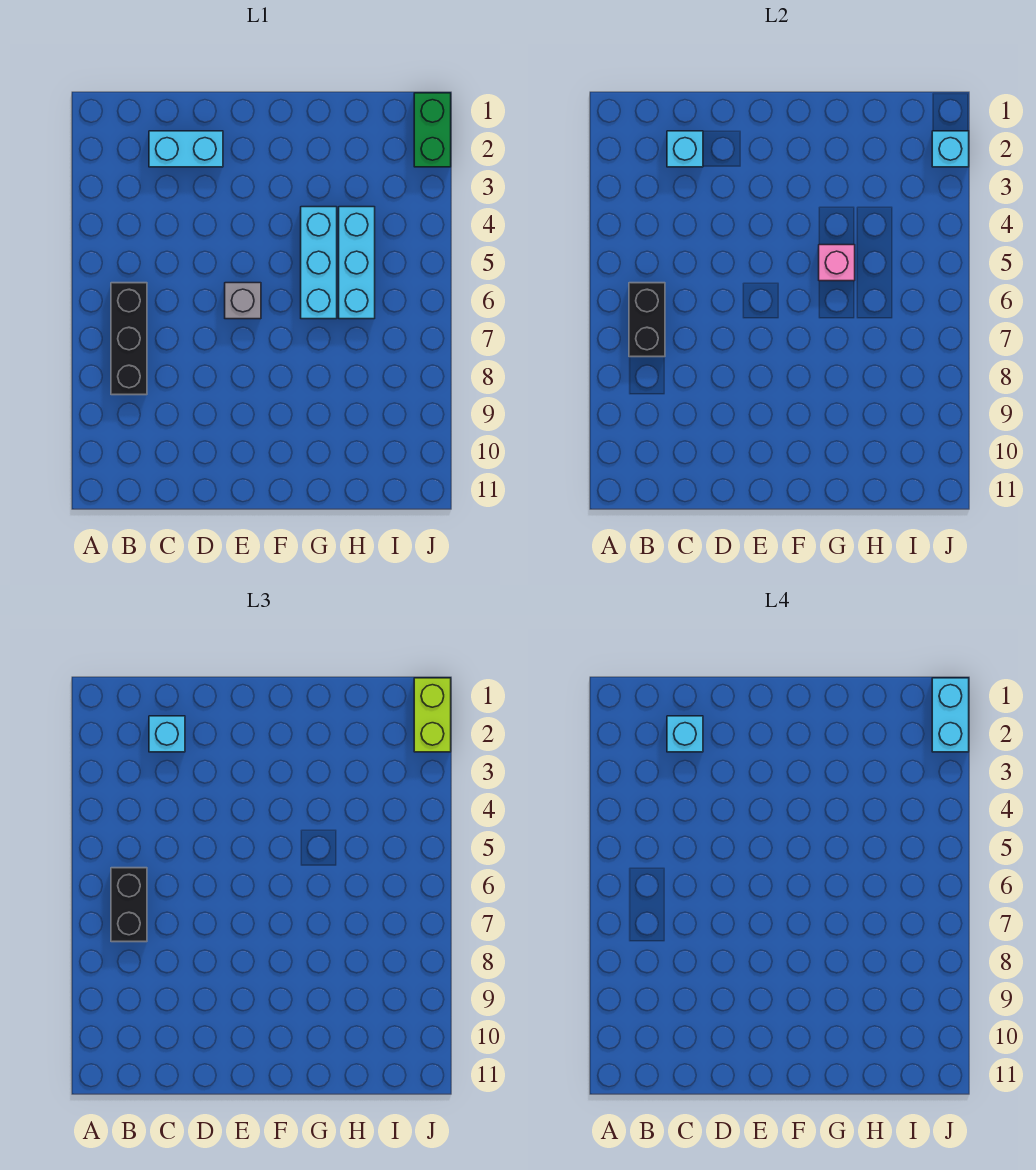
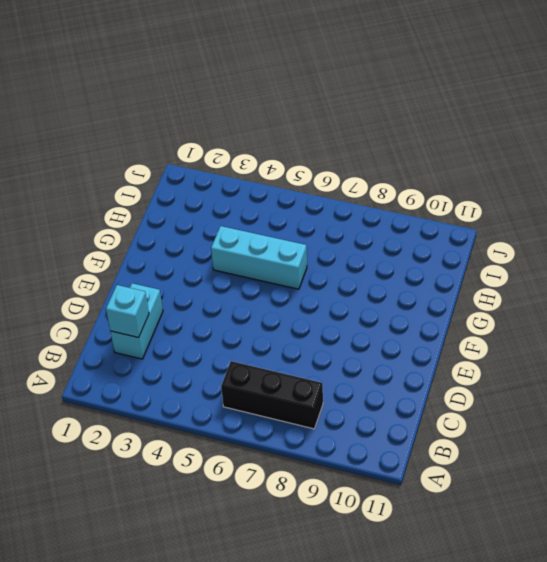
none -> grey 1x1 brick [225,283,261,319]
none -> cyan 1x3 brick [339,207,375,319]
none -> green 1x2 brick [414,93,451,167]

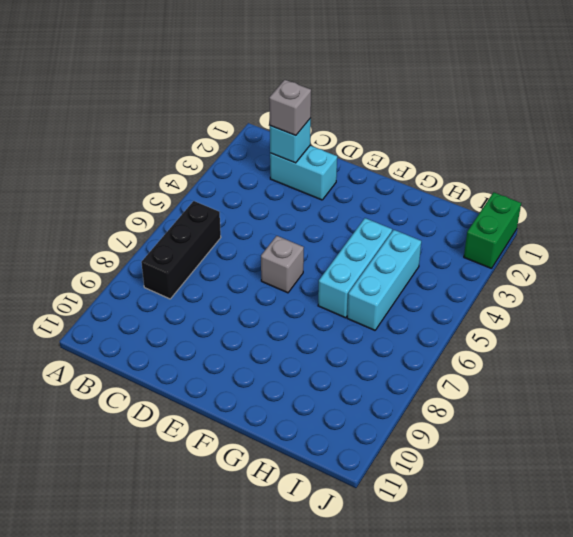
grey 1x1 brick [269,80,311,136] -> cyan 1x1 brick [149,716,185,752]
none -> black 1x2 brick [629,283,665,357]
none -> pink 1x1 brick [819,245,855,281]
none -> cyan 1x1 brick [932,131,969,167]

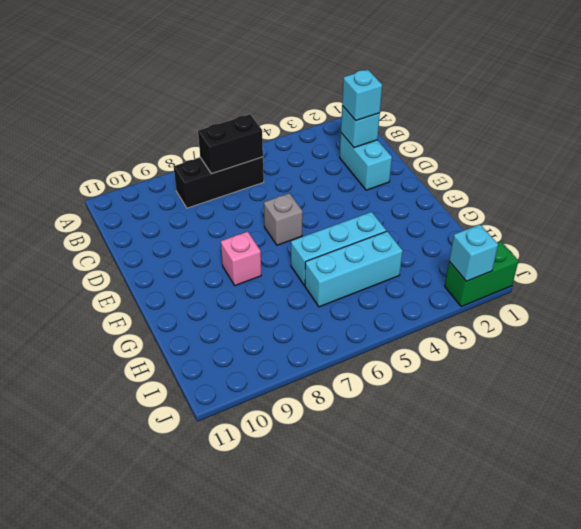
pink 1x1 brick [221,232,261,286] -> pink 1x1 brick moved to [819,245,855,281]
none -> black 1x2 brick [111,868,147,942]
none -> lime 1x2 brick [414,678,451,752]
none -> cyan 1x1 brick [667,716,703,752]

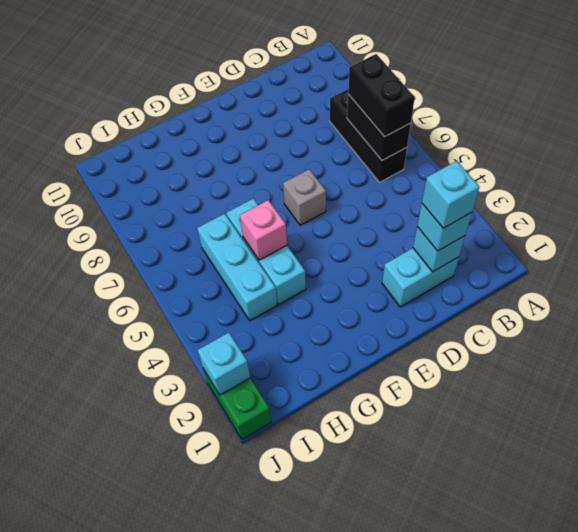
none -> lime 1x2 brick [414,678,451,752]
none -> cyan 1x2 brick [932,678,969,752]

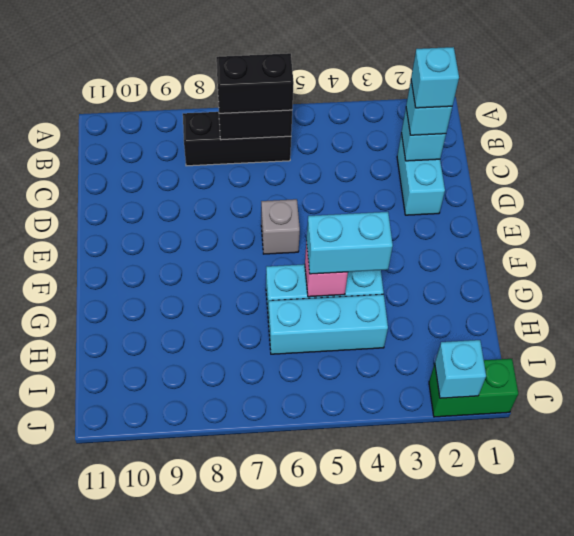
cyan 1x2 brick [306,212,393,274] -> cyan 1x2 brick moved to [932,678,969,752]
none -> lime 1x2 brick [414,678,451,752]

